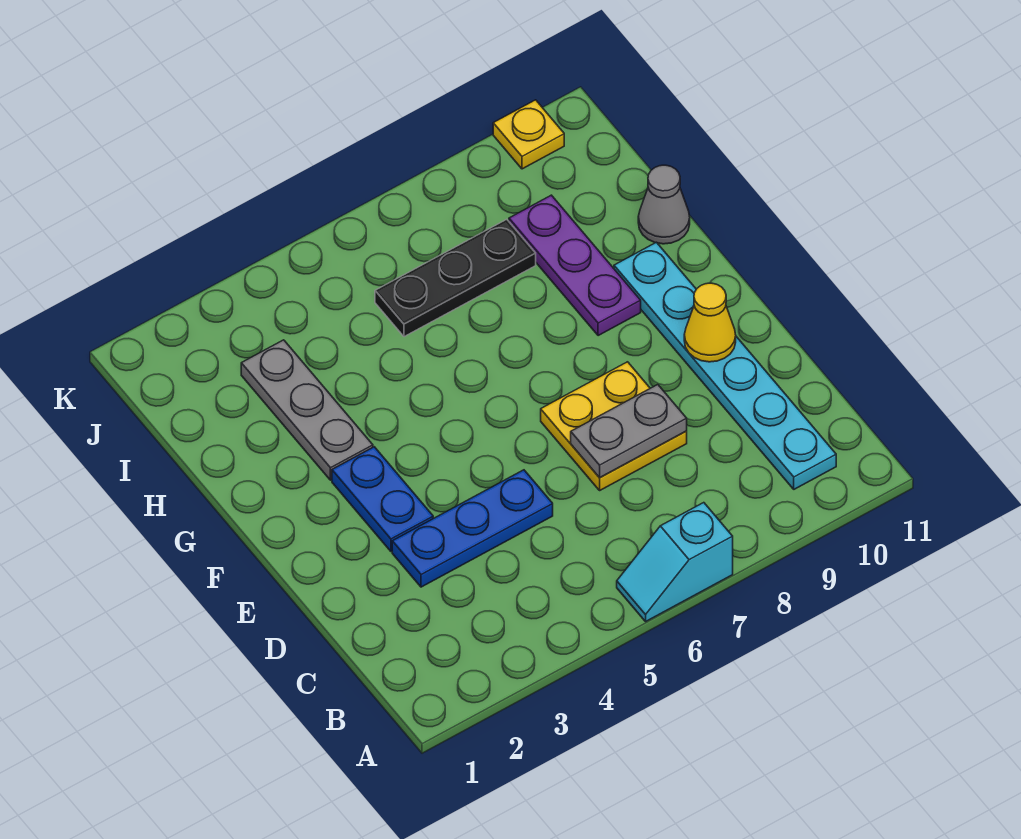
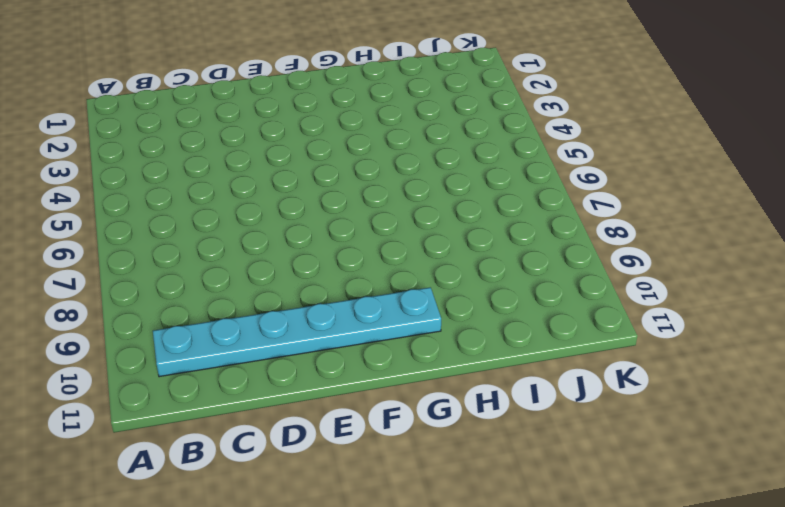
none -> cyan 1x2 slope [617,503,733,621]
none -> blue 1x3 plate [392,470,553,587]
none -> yellow 2x2 plate [541,362,687,490]

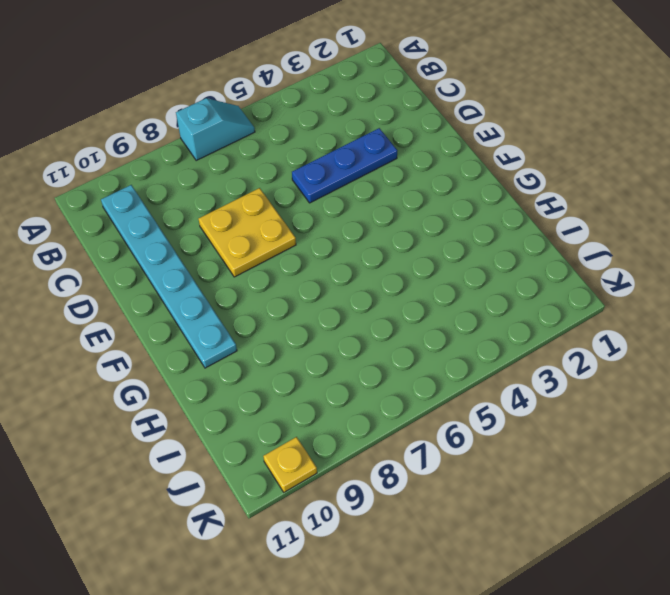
none -> blue 1x2 plate [332,447,433,551]
none -> grey 1x3 plate [241,340,373,480]
none -> purple 1x3 plate [509,195,641,336]

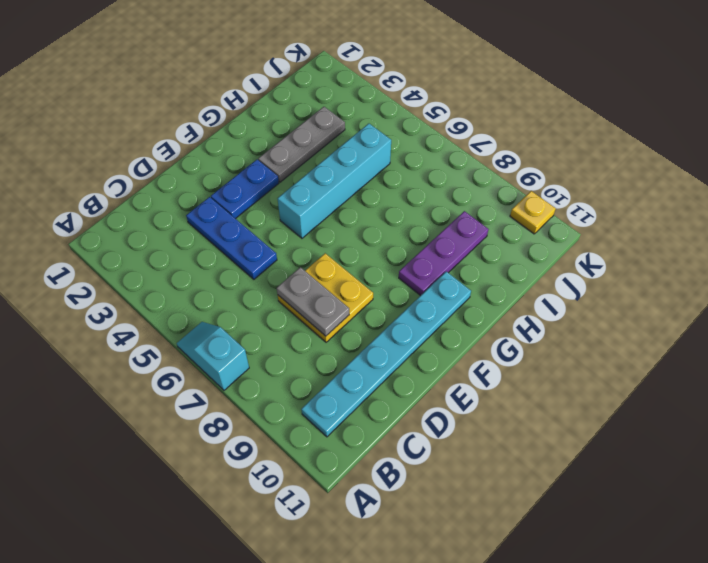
cyan 1x4 brick [278,124,391,238] -> none
none -> grey 1x1 cone [638,165,690,244]
none -> black 1x3 plate [375,219,536,337]
none -> yellow 1x1 cone [684,283,736,362]

